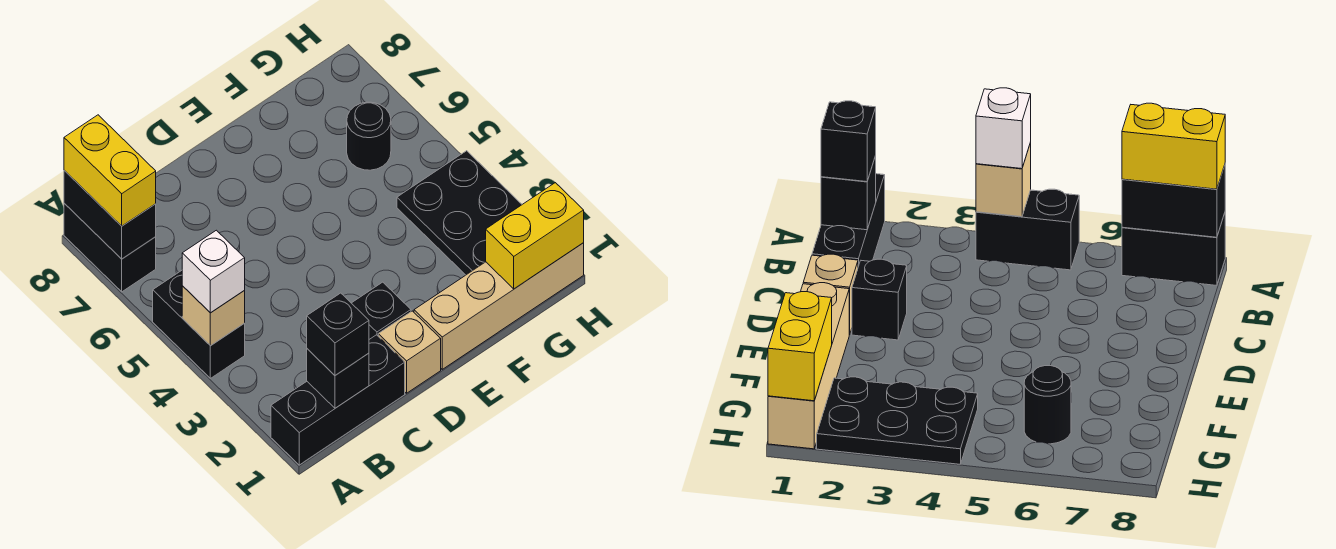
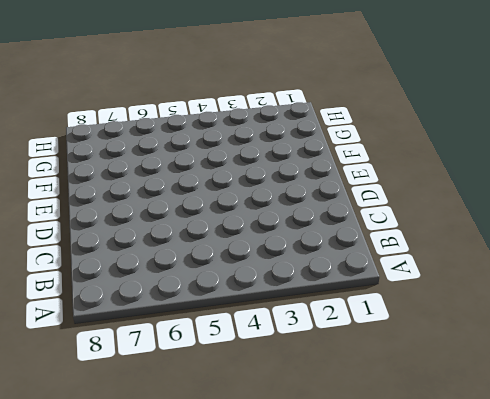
none -> black 1x3 brick [271,335,405,465]
none -> black 1x2 brick [153,271,245,378]
none -> black 1x2 brick [64,203,156,292]

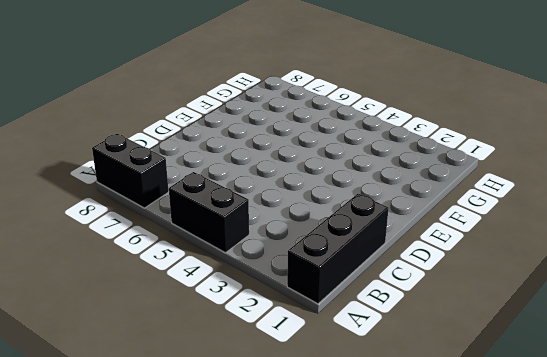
none -> tan 1x1 brick [378,311,441,393]
none -> black 1x1 brick [352,282,411,339]
none -> tan 1x4 brick [414,243,584,369]

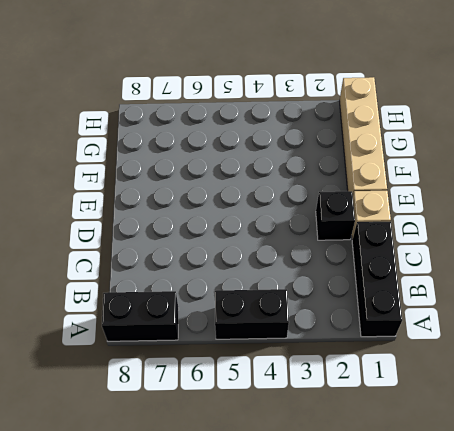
none -> black 2x3 plate [397,151,522,275]
none -> black 1x1 round brick [347,102,391,170]
none -> tan 1x1 brick [182,286,245,346]

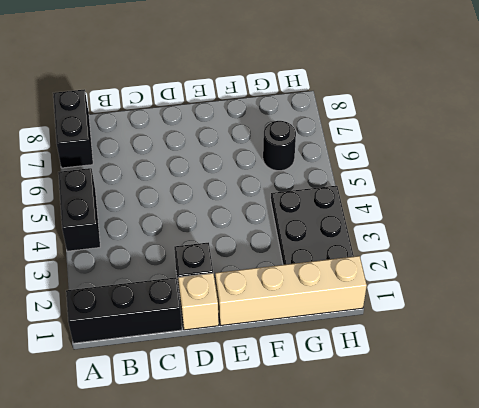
none -> tan 1x1 brick [182,286,245,346]
none -> black 1x2 brick [64,171,156,259]
none -> black 1x1 brick [307,349,369,408]

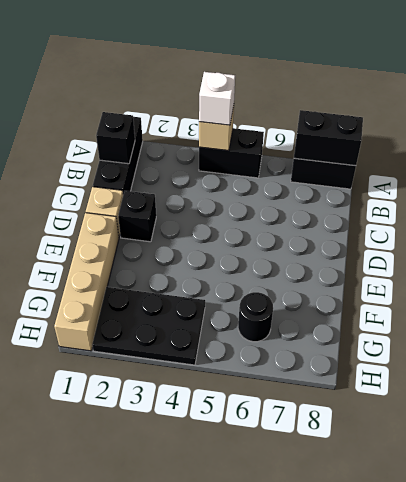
none -> yellow 1x2 brick [486,183,584,289]
none -> yellow 1x2 brick [64,115,156,226]
none -> black 1x1 brick [307,293,369,375]

